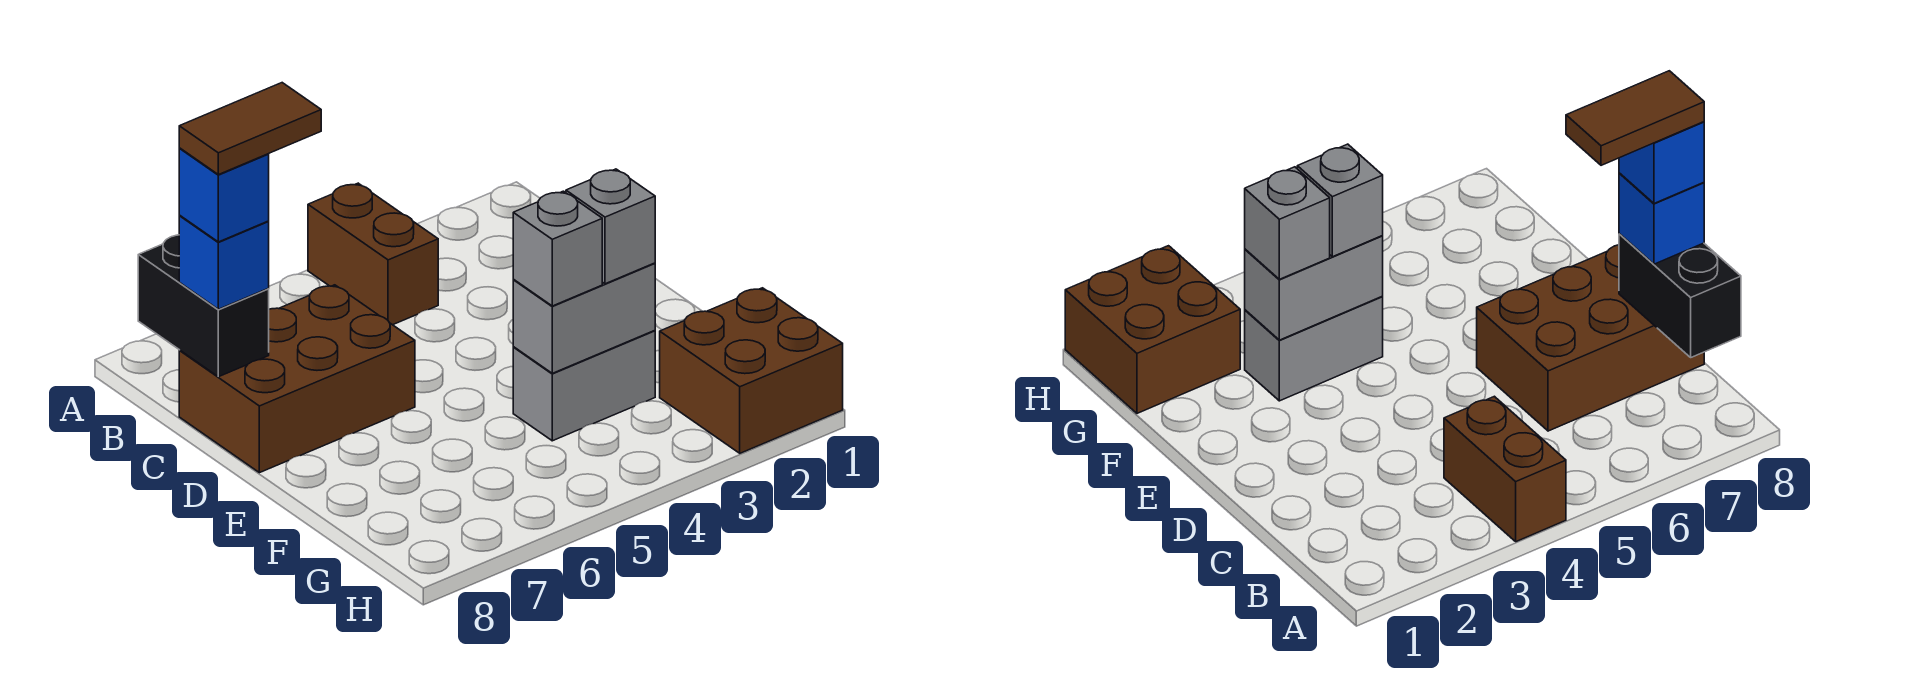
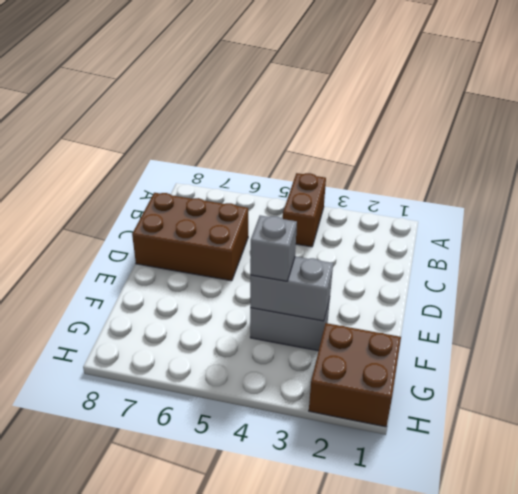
none -> black 1x2 brick [138,235,269,377]
none -> blue 1x1 brick [179,216,269,309]

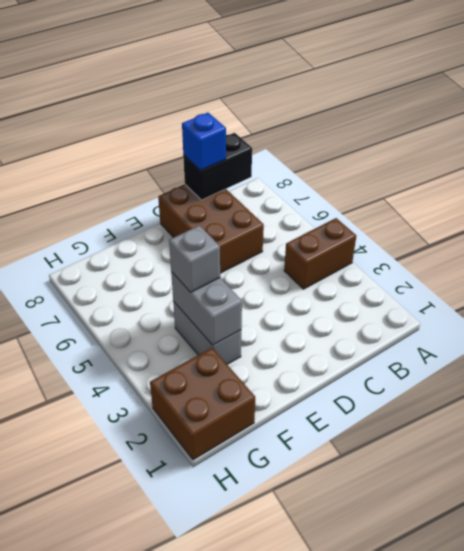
none -> grey 1x1 brick [566,169,655,284]
none -> blue 1x1 brick [179,148,269,242]

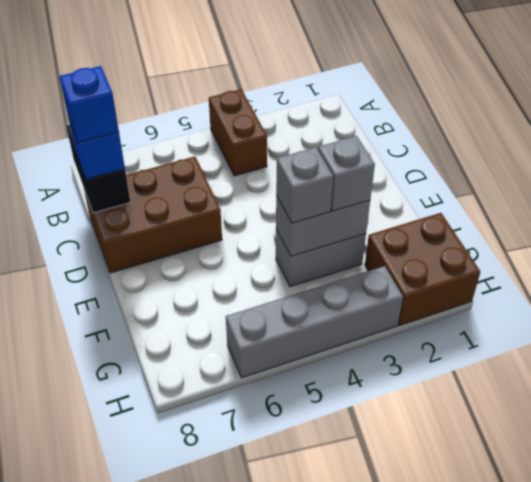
grey 1x4 brick [226,266,403,378] -> none
none -> brown 1x2 tile [179,83,321,175]

